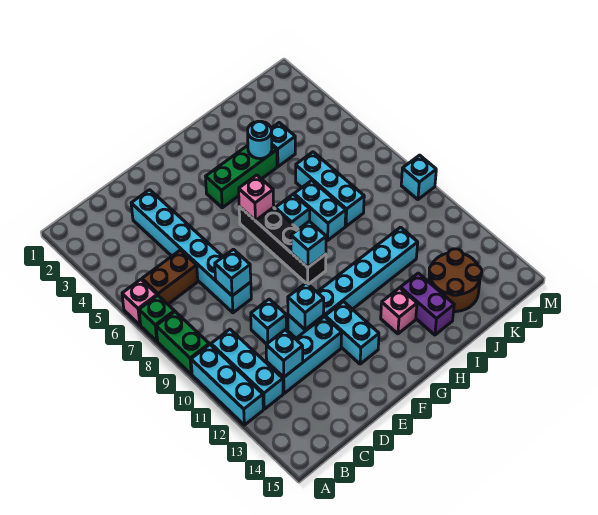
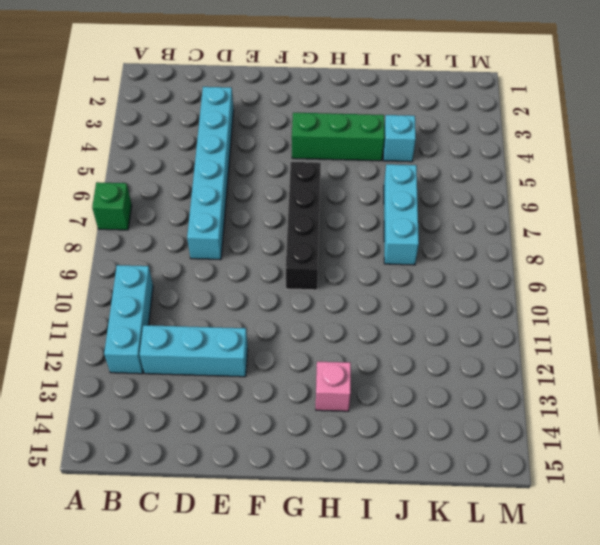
none -> pink 1x1 brick [122,279,157,325]
none -> green 1x2 brick [156,312,209,374]
none -> cyan 1x3 brick [191,345,263,425]

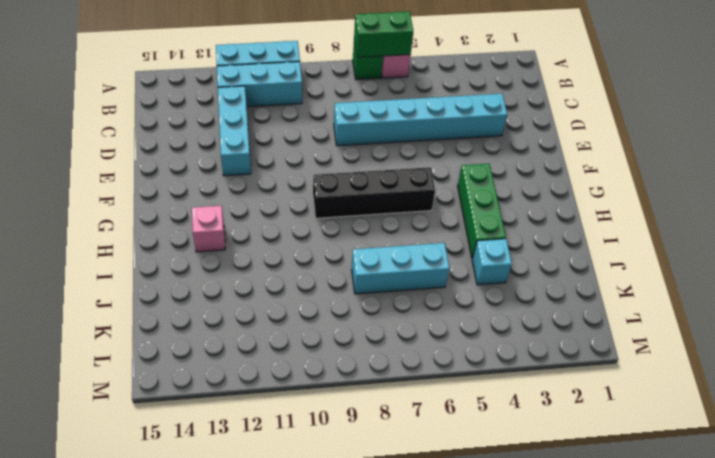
green 1x2 brick [354,12,413,57] -> green 1x2 brick moved to [156,312,209,374]
none -> brown 1x2 brick [142,250,198,304]
none -> cyan 1x1 brick [251,299,286,344]
none -> cyan 1x6 brick [288,227,418,338]

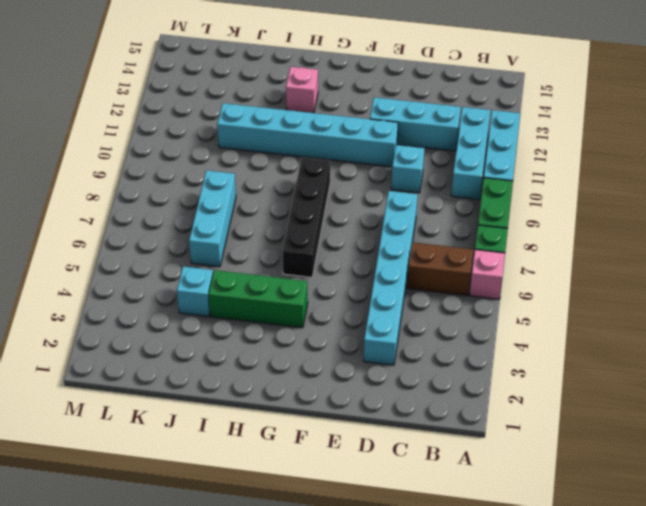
none -> cyan 1x2 brick [325,302,379,364]
none -> cyan 1x1 brick [275,194,310,229]
none -> cyan 1x2 brick [294,180,346,240]

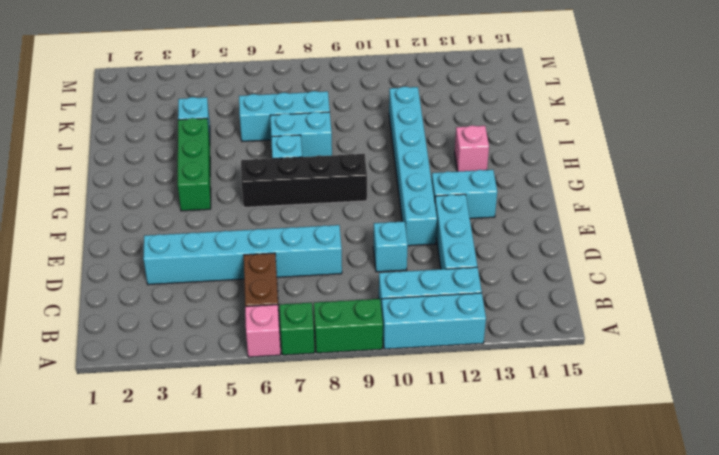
none -> purple 1x2 brick [400,273,454,335]
none -> brown 2x2 round brick [429,249,482,312]
none -> cyan 1x1 brick [401,155,436,200]

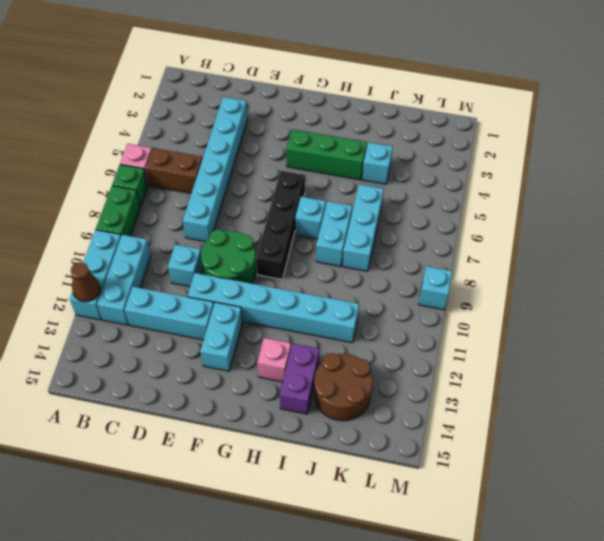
brown 1x1 cone [71,262,100,302] -> none
green 2x2 round brick [201,230,256,283] -> none
none -> cyan 1x1 brick [266,330,303,377]
none -> cyan 1x1 brick [215,249,251,296]
none -> cyan 1x1 brick [288,283,324,330]

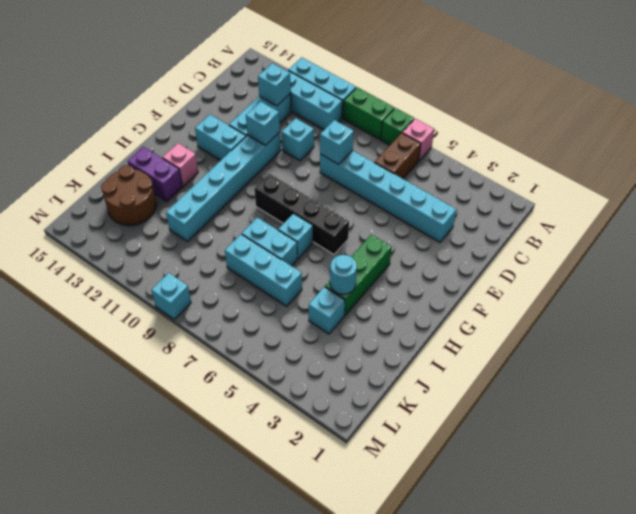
none -> pink 1x1 brick [239,175,274,220]
none -> cyan 1x1 brick [291,221,326,267]

